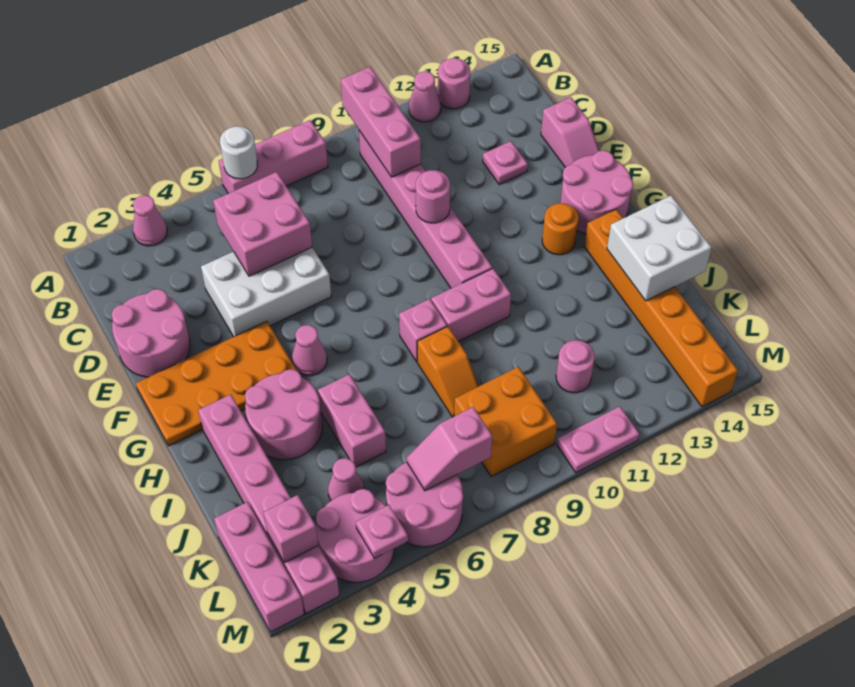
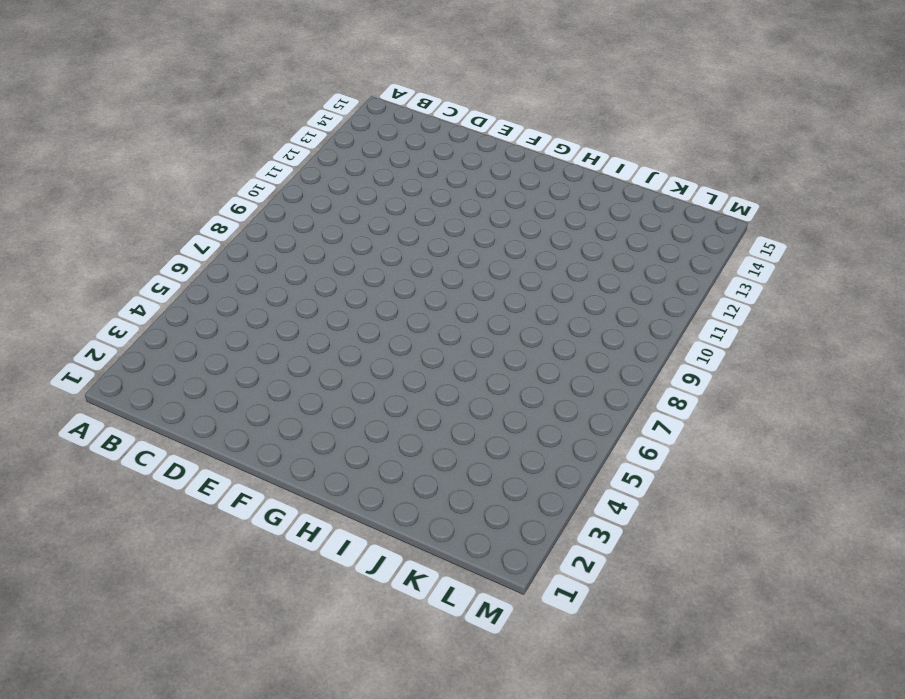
none -> pink 1x1 cone [133,195,167,246]
none -> pink 1x3 brick [219,120,328,193]
none -> pink 1x1 cone [409,71,441,122]
none -> pink 1x1 round brick [438,58,470,109]

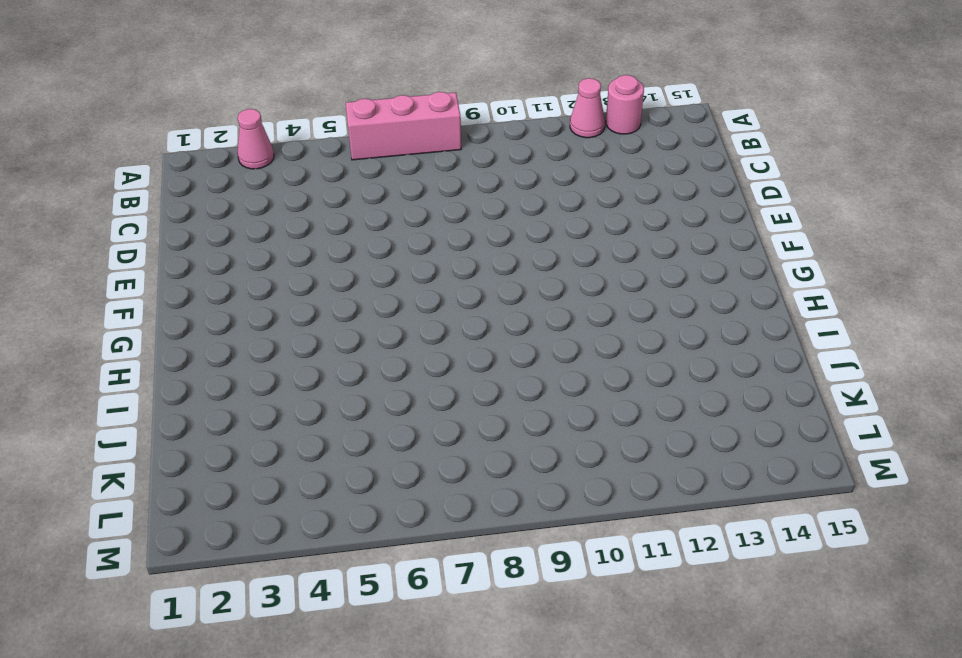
none -> pink 1x6 brick [359,131,492,288]
none -> pink 2x2 round brick [112,289,190,377]
none -> white 2x3 brick [201,248,331,337]
none -> pink 1x1 plate [483,141,528,184]

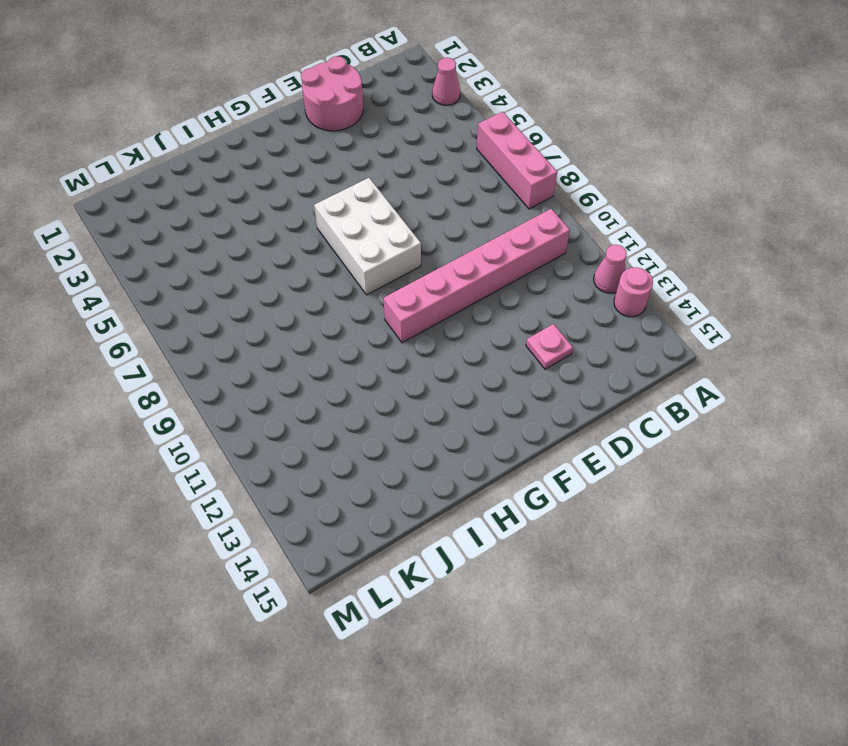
white 2x3 brick [314,178,421,295] -> white 2x3 brick moved to [201,248,331,337]
none -> pink 1x2 slope [541,97,599,168]
none -> orange 2x4 plate [136,321,297,446]
none -> pink 2x2 round brick [560,150,633,234]
none -> pink 1x1 cone [292,325,327,376]

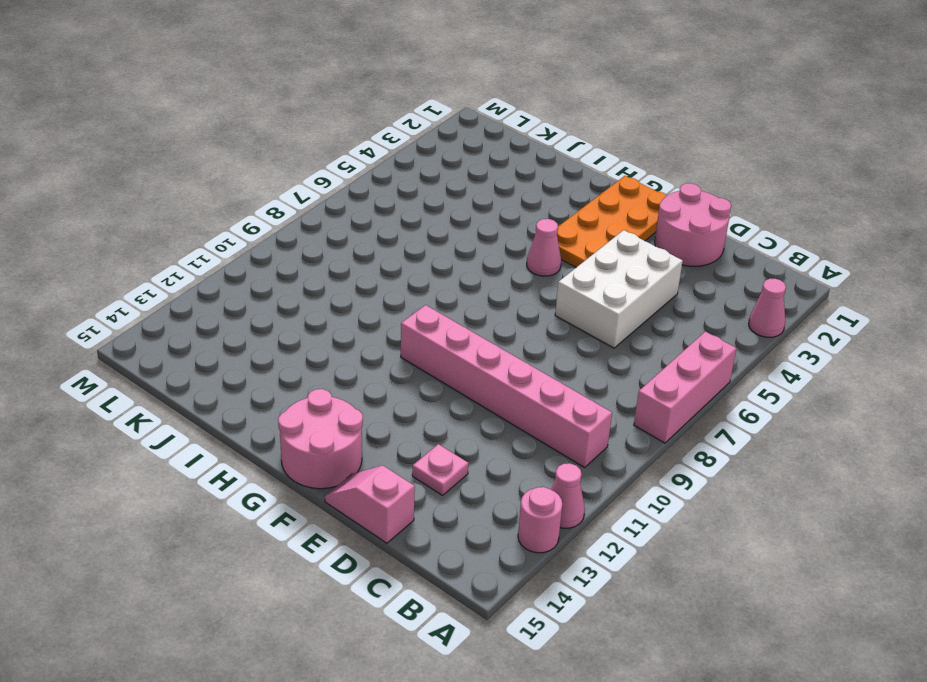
none -> orange 1x1 round brick [542,203,579,255]
none -> pink 1x6 brick [198,394,339,614]
none -> pink 2x2 round brick [245,369,322,460]
none -> pink 1x1 brick [399,299,447,362]

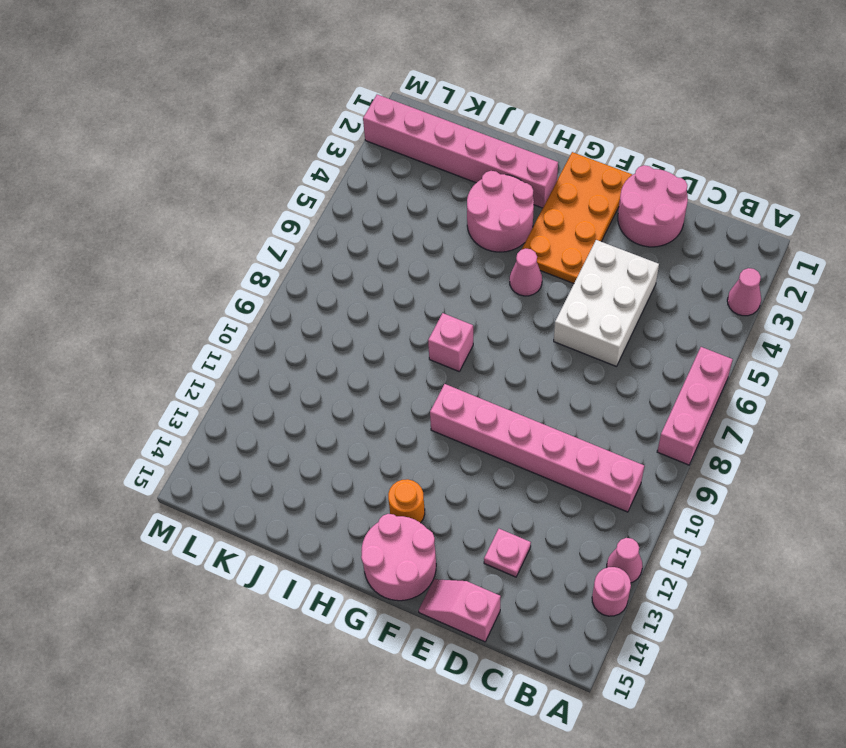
none -> pink 1x2 brick [431,268,511,342]
none -> orange 1x6 brick [584,209,738,407]
none -> pink 1x2 brick [318,374,386,467]
none -> orange 1x2 slope [417,326,479,417]

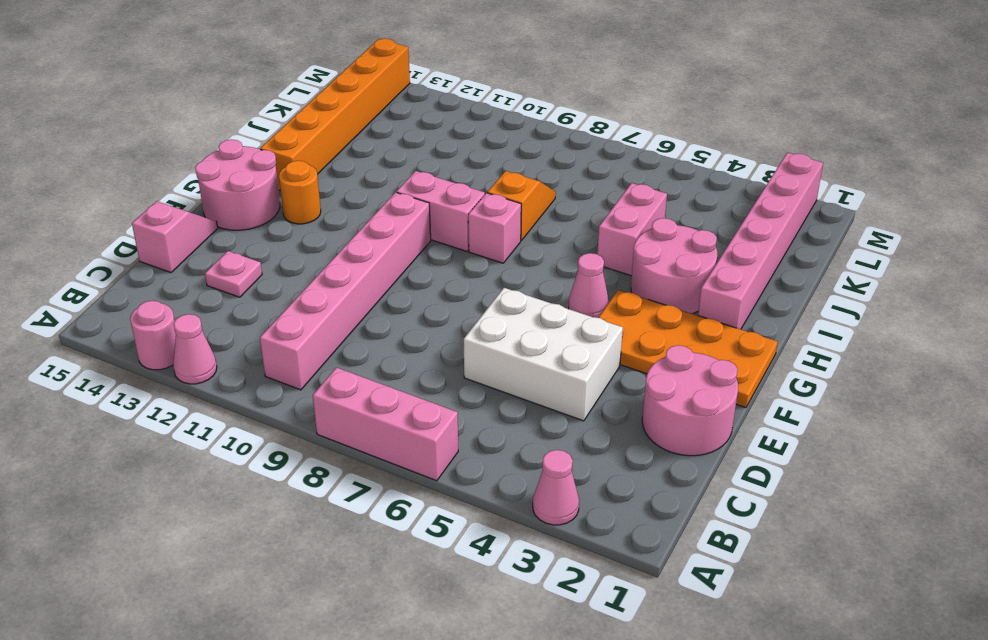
none -> pink 1x3 brick [214,502,304,632]
none -> pink 1x1 cone [328,458,364,501]
none -> orange 2x2 brick [454,367,557,477]
none -> pink 1x1 round brick [556,340,595,393]

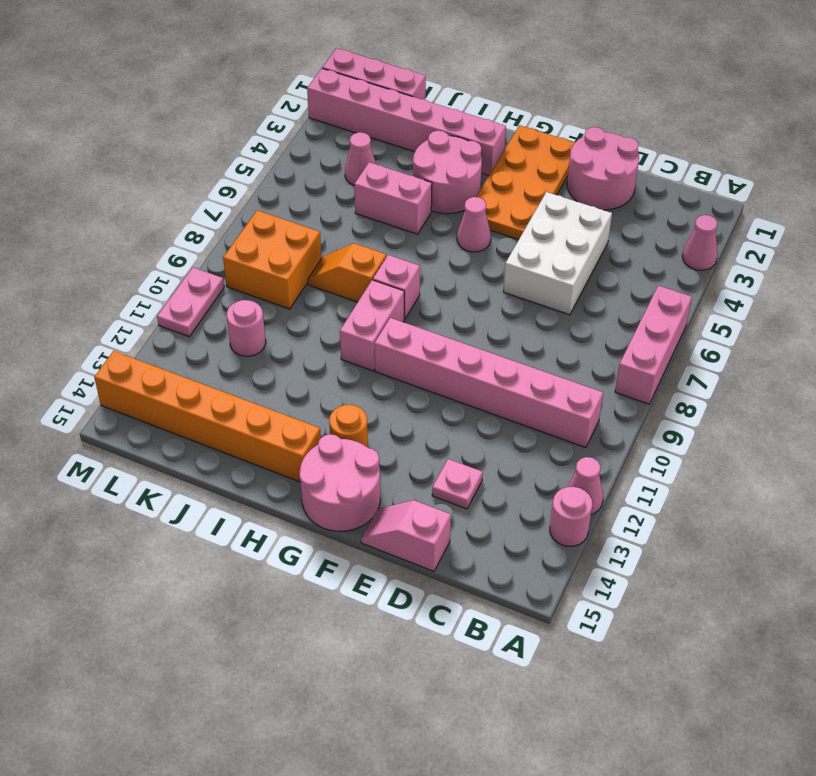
none -> pink 2x2 round brick [316,489,395,582]
none -> pink 2x2 round brick [386,462,463,547]
none -> white 1x1 round brick [220,126,257,179]
none -> pink 1x3 brick [341,67,421,177]

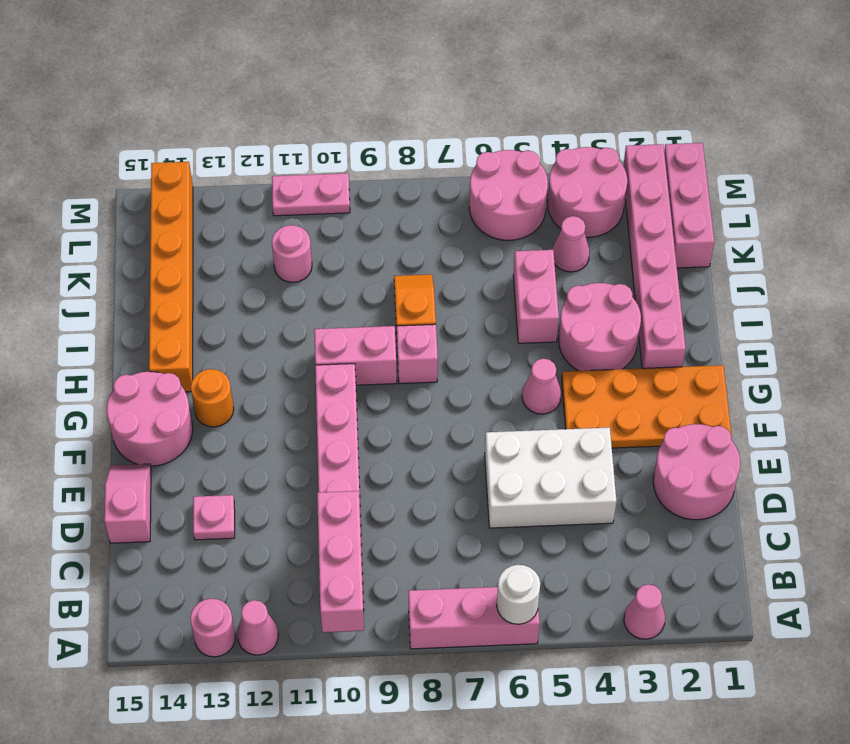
none -> orange 2x2 brick [454,367,557,477]
none -> pink 2x2 brick [213,172,312,276]
none -> pink 1x1 round brick [416,170,450,223]
none -> white 2x2 brick [607,196,712,301]

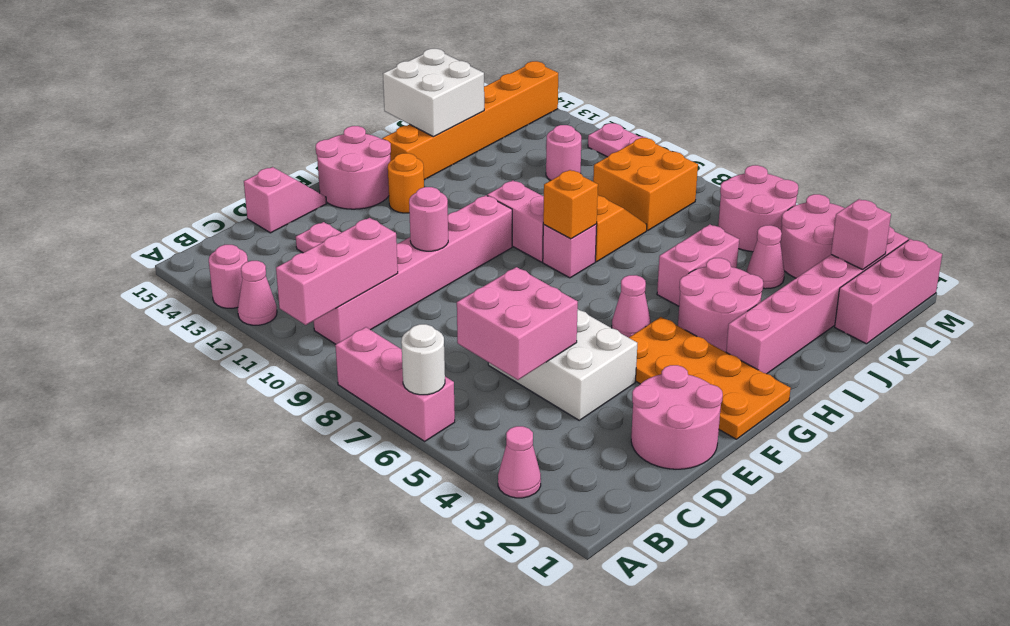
orange 1x1 brick [543,170,598,239] -> none
none -> pink 1x2 slope [406,407,492,491]
none -> pink 1x1 plate [356,505,408,559]

